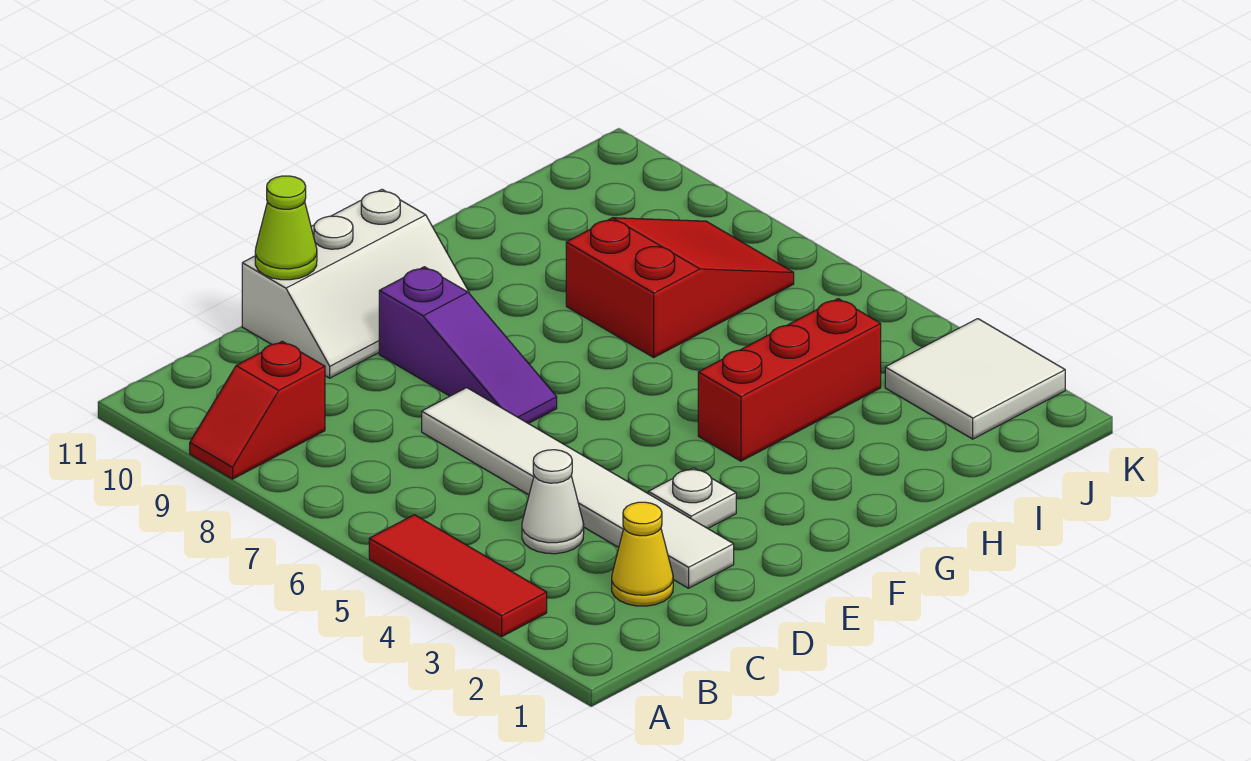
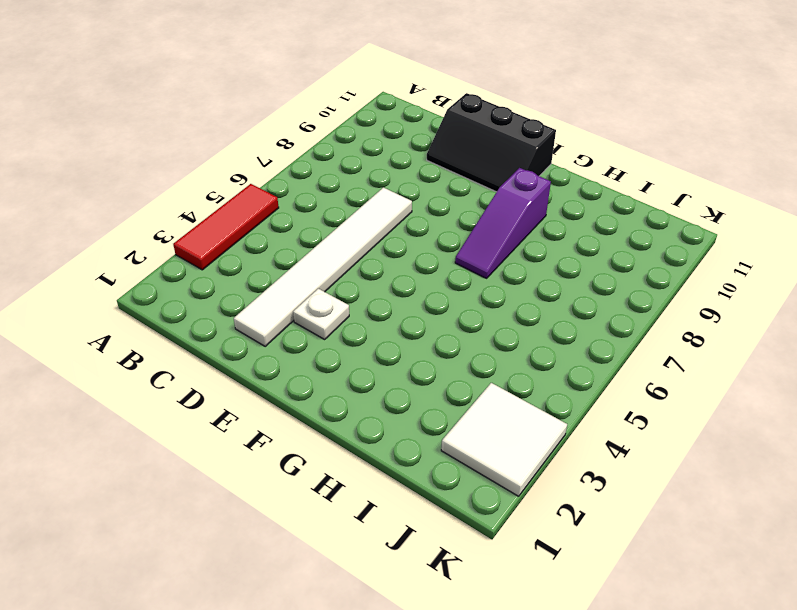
black 2x3 slope [427,93,556,192] -> white 2x3 slope [242,190,470,378]
purple 1x3 slope [455,168,551,278] -> purple 1x3 slope moved to [379,267,557,424]
none -> red 1x2 slope [190,341,325,479]
none -> yellow 1x1 cone [612,502,673,606]
none -> white 1x1 cone [522,450,584,554]

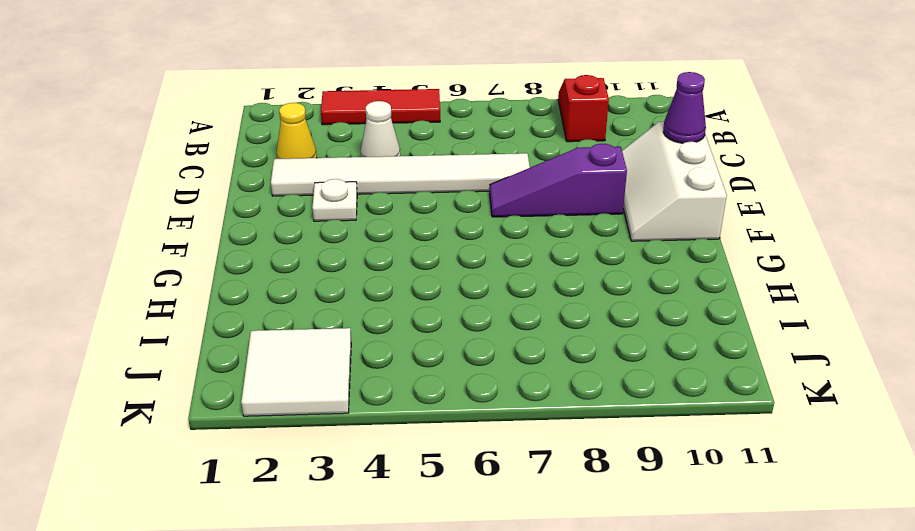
purple 1x1 cone [663,72,706,143] -> lime 1x1 cone [255,176,317,280]
none -> red 1x3 brick [698,299,881,461]
none -> red 2x3 slope [566,218,794,357]

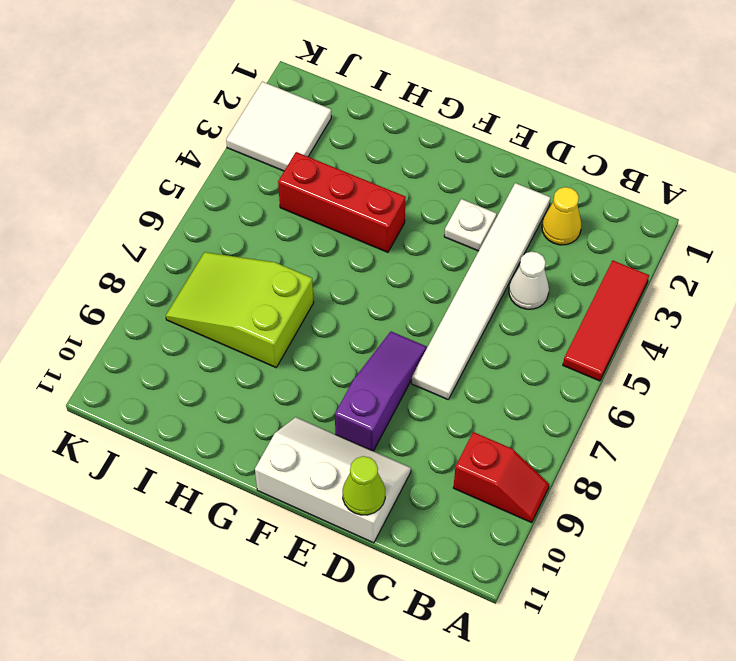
lime 2x3 slope [166,252,314,367] -> red 2x3 slope [566,218,794,357]

